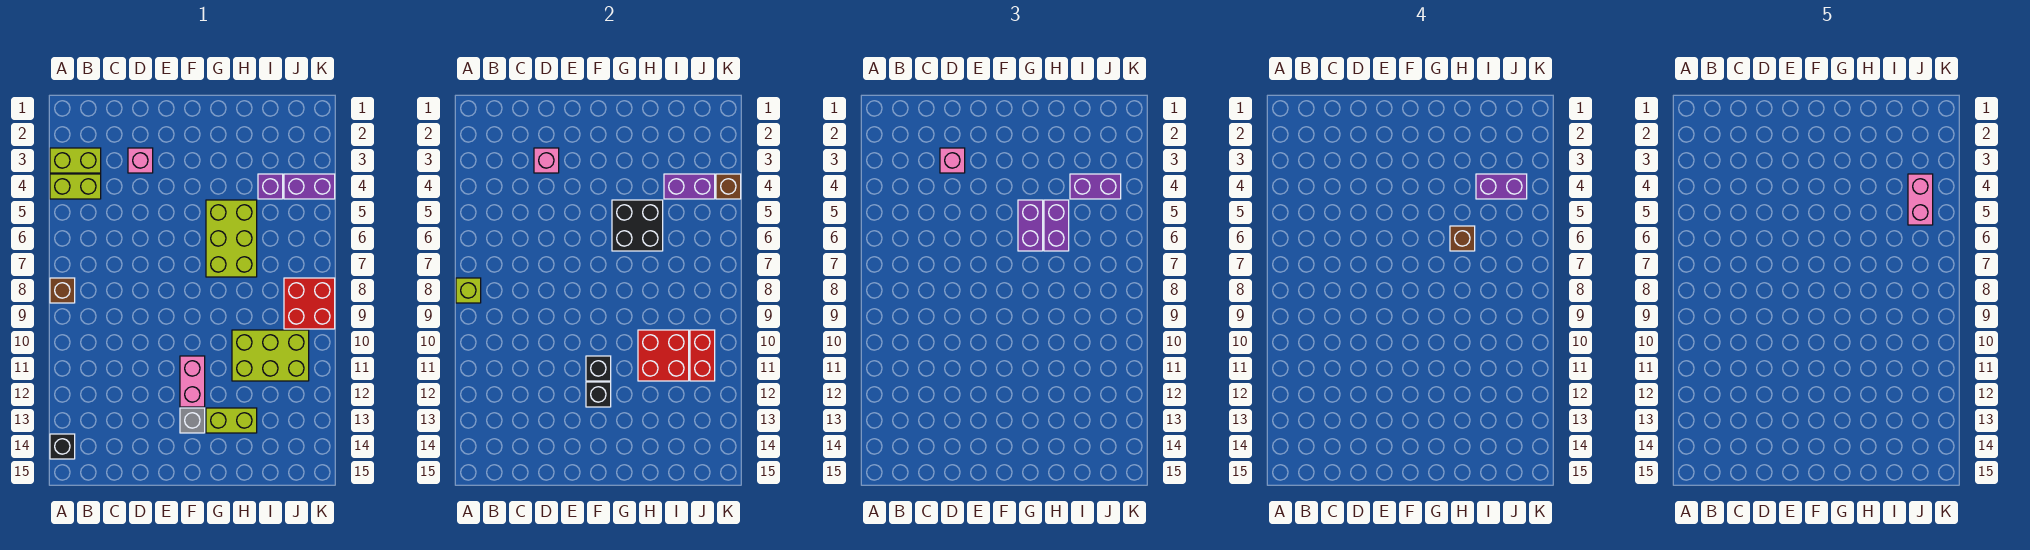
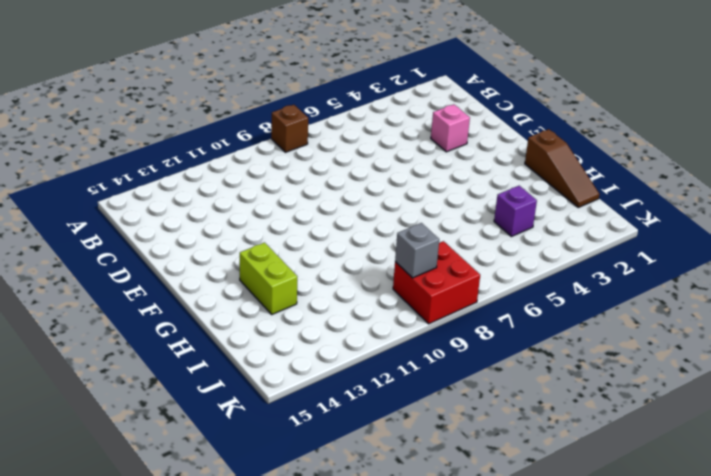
brown 1x3 slope [525,129,600,207] -> none
grey 1x1 brick [395,223,439,278] -> grey 1x1 brick moved to [180,408,205,433]
none -> lime 1x2 brick [50,148,101,173]
none -> lime 1x2 brick [50,174,101,199]
none -> black 1x1 brick [50,434,75,459]

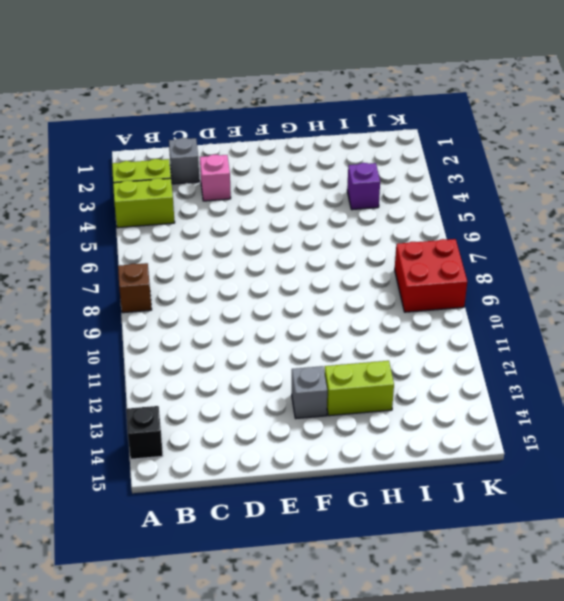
grey 1x1 brick [169,138,200,184] -> none
none -> pink 1x2 brick [180,356,205,407]
none -> lime 2x3 brick [206,200,257,277]
none -> lime 2x3 brick [232,330,309,381]

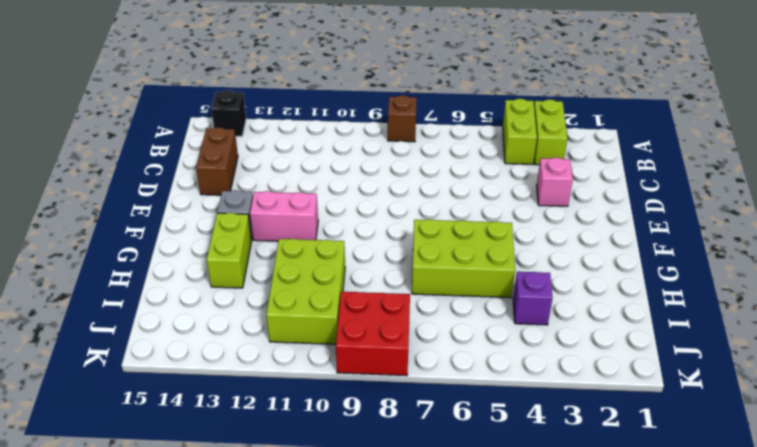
brown 1x2 brick [196,127,238,195] -> none
none -> purple 1x2 brick [284,174,335,199]
none -> lime 1x1 brick [456,278,481,303]
none -> pink 1x1 brick [534,148,559,173]

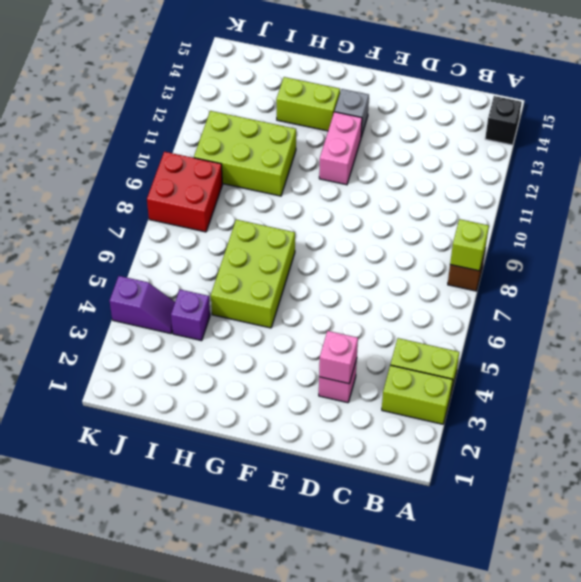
purple 1x2 slope [110,276,175,334] -> purple 1x2 brick [284,174,335,199]
none -> black 1x1 brick [586,356,611,381]
none -> black 1x1 brick [586,382,611,407]
none -> black 2x2 brick [612,200,663,251]

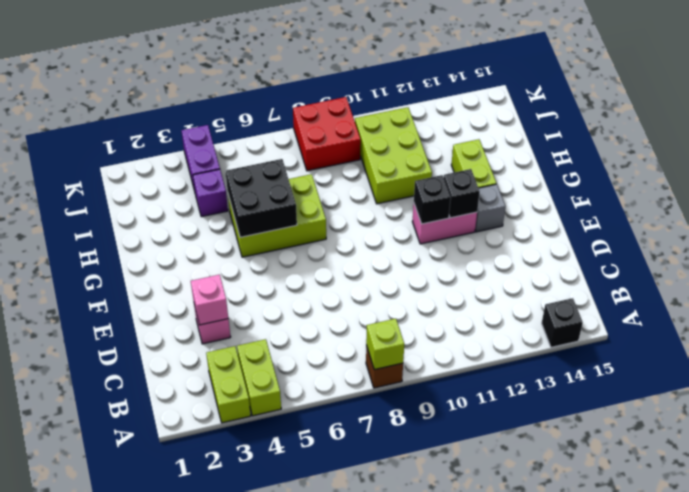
none -> red 2x2 brick [638,330,689,381]
none -> purple 1x2 brick [664,174,715,199]
none -> red 1x2 brick [690,330,715,381]

